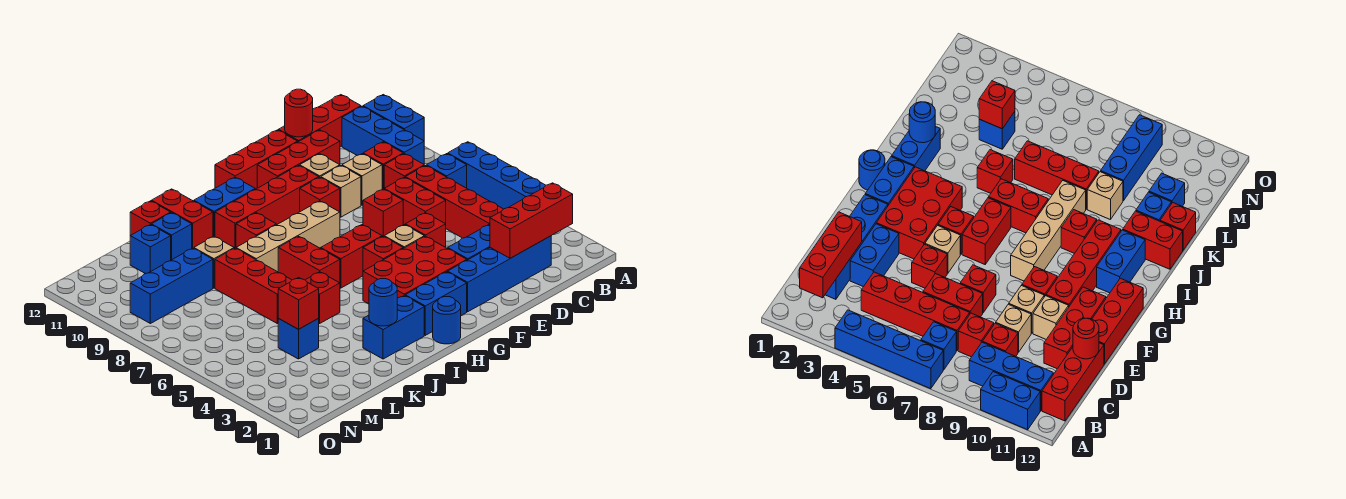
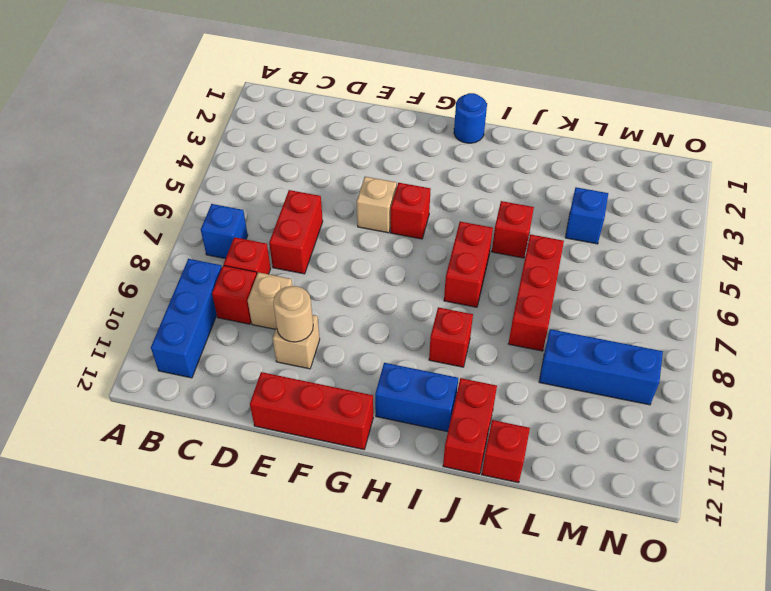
tan 1x1 round brick [273,286,313,342] -> none
none -> blue 1x4 brick [448,142,546,209]
none -> blue 1x2 brick [363,95,424,141]
none -> red 1x3 brick [279,95,361,147]
none -> blue 1x4 brick [448,236,551,312]

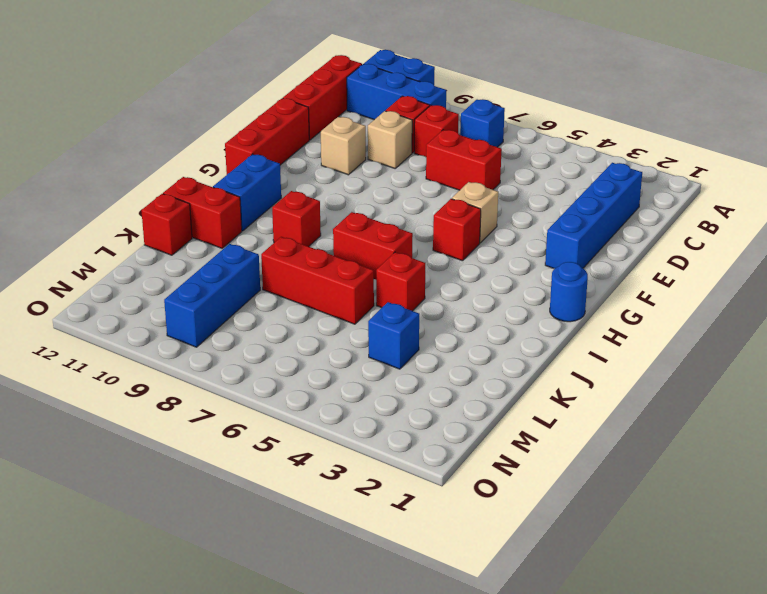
none -> blue 1x4 brick [448,142,546,209]
none -> red 1x4 brick [405,166,503,238]
none -> blue 1x2 brick [448,225,490,260]
none -> red 1x3 brick [257,130,340,188]

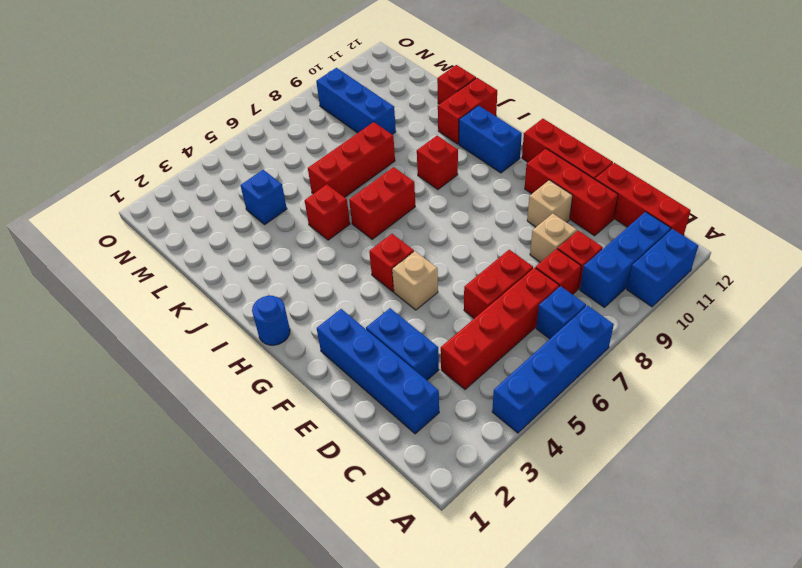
none -> red 1x1 brick [405,213,446,247]
none -> red 1x1 brick [363,189,403,237]
none -> tan 1x1 brick [321,166,361,217]
none -> red 2x3 brick [363,236,467,304]

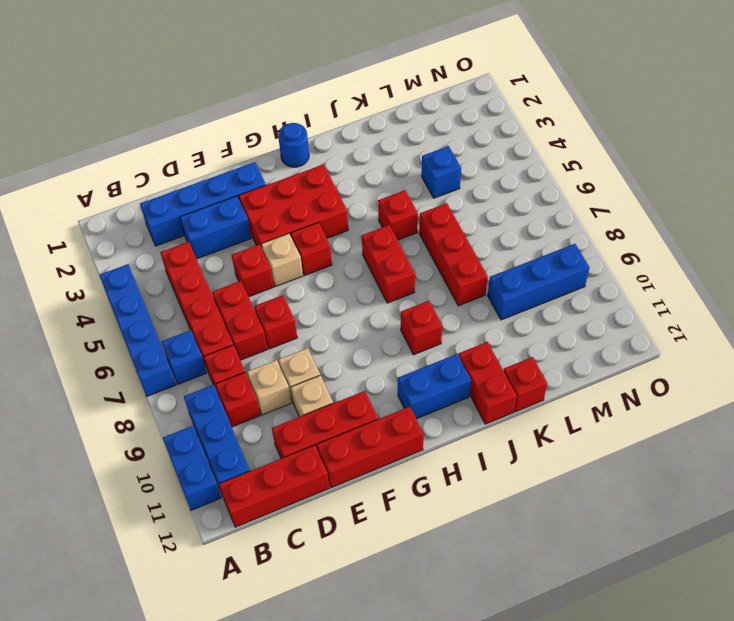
none -> red 1x1 brick [300,177,340,212]
none -> red 1x4 brick [215,165,319,248]
none -> blue 1x2 brick [405,272,467,335]
none -> red 1x2 brick [321,225,382,288]

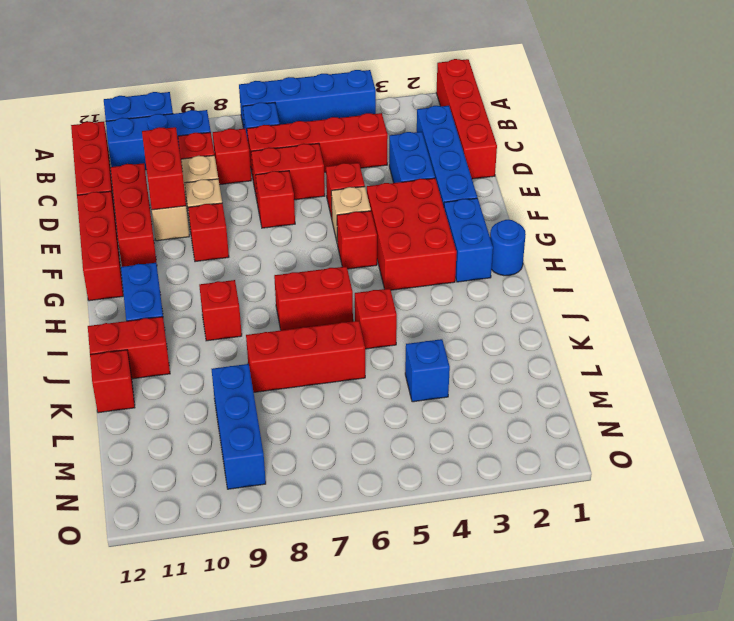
red 1x4 brick [436,59,497,179] -> red 1x4 brick moved to [215,165,319,248]
red 1x2 brick [142,127,186,210] -> red 1x2 brick moved to [321,225,382,288]
none -> tan 1x4 brick [236,201,340,272]
none -> blue 1x2 brick [363,295,424,359]
none -> tan 1x1 brick [194,237,234,288]
none -> blue 1x1 brick [152,213,192,260]

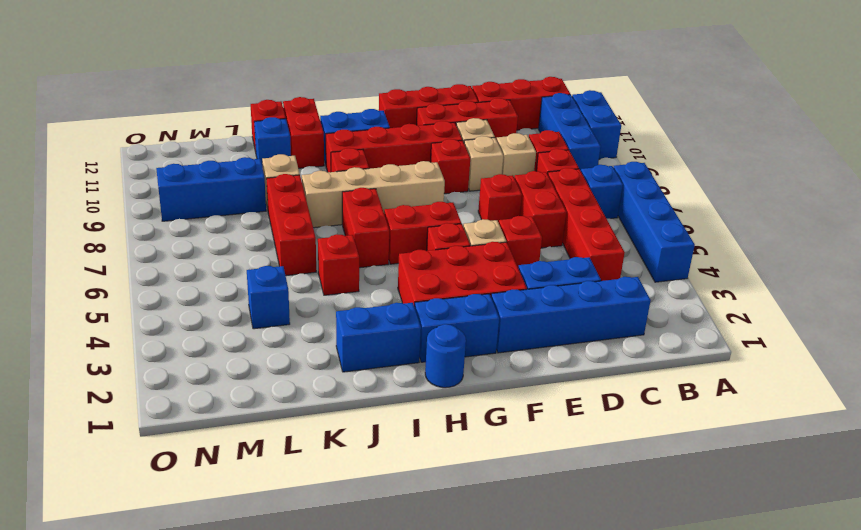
none -> blue 1x1 brick [130,224,171,274]
none -> red 1x3 brick [490,183,573,258]
none -> red 1x1 round brick [285,89,313,137]
none -> blue 1x1 round brick [369,279,397,326]

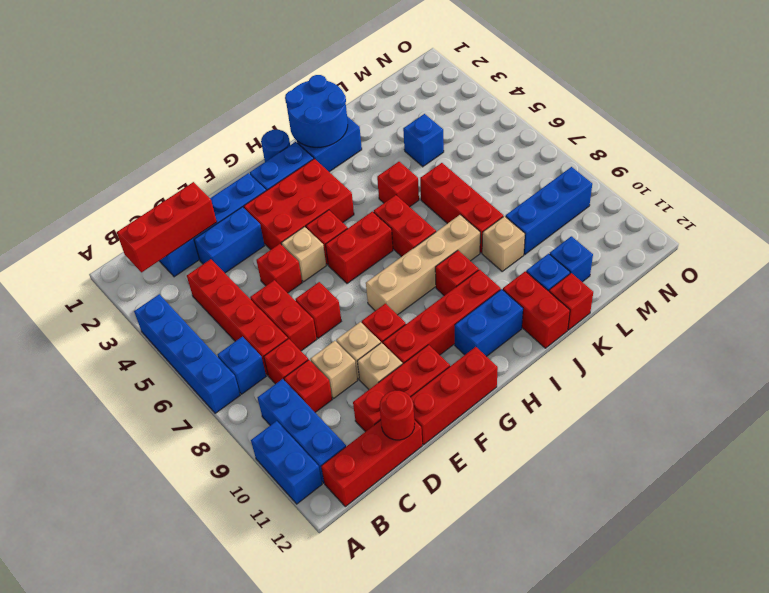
blue 2x2 round brick [285,75,348,147] -> blue 1x1 round brick [369,279,397,326]
none -> red 1x1 brick [278,278,319,329]

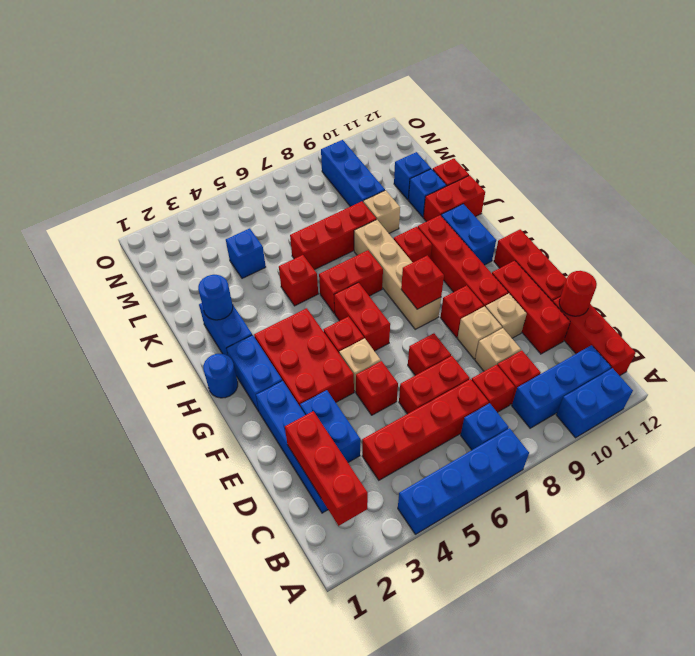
red 1x1 brick [401,256,444,309] -> red 1x1 brick moved to [278,278,319,329]

